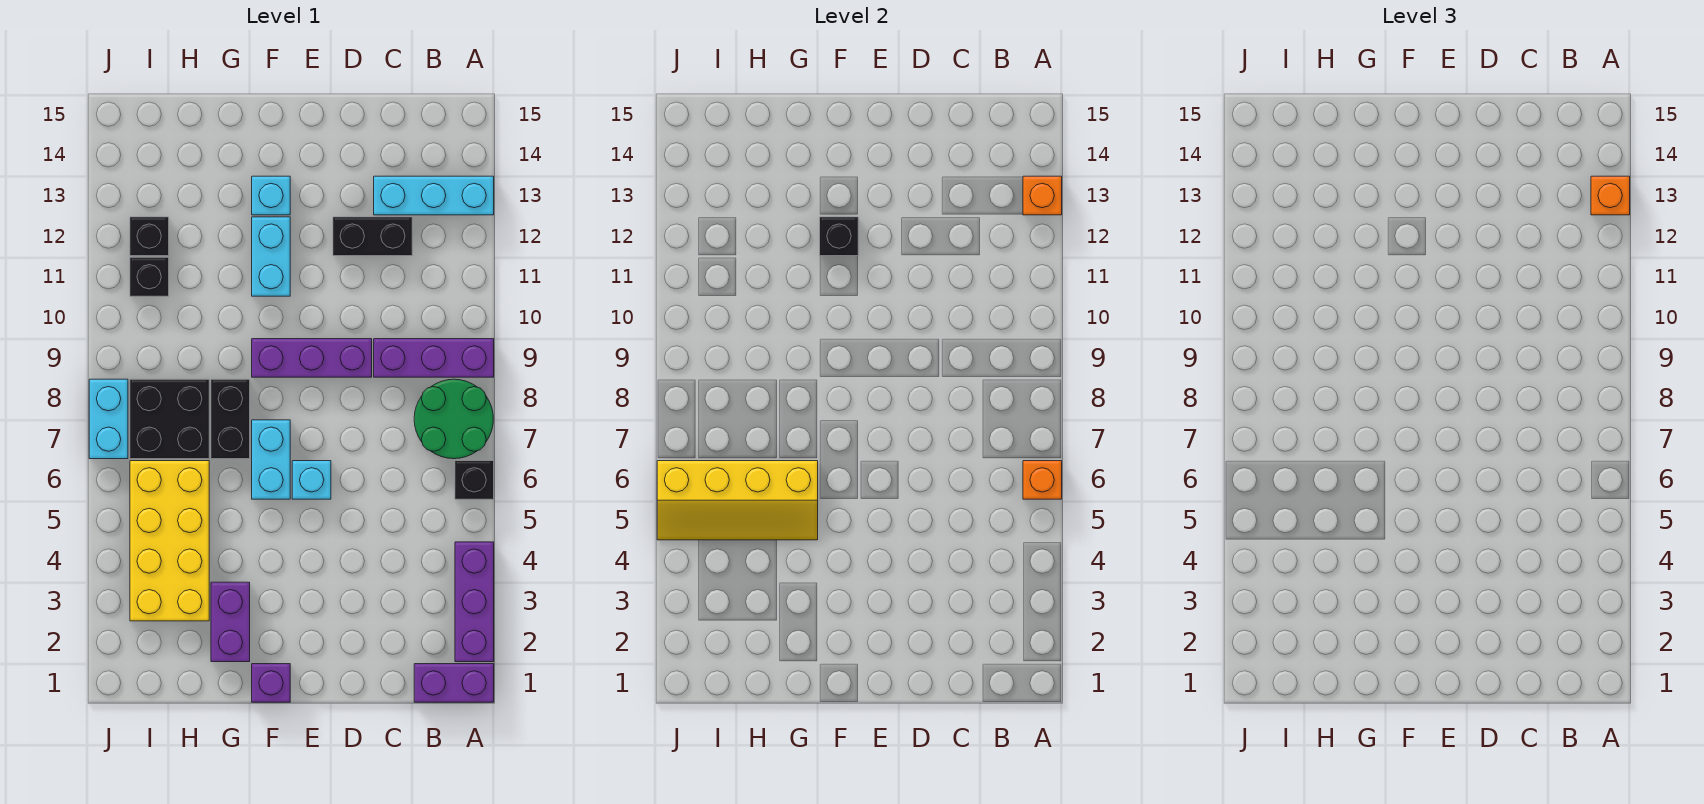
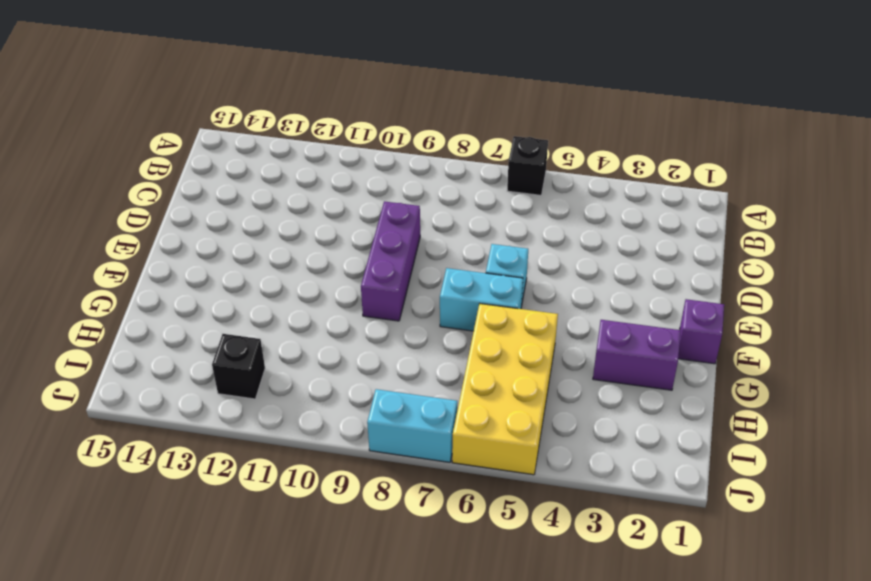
yellow 2x4 brick [452,304,558,475] -> yellow 2x4 brick turned to [130,461,209,621]
none -> purple 1x2 brick [414,664,494,702]
none -> purple 1x3 brick [455,542,494,662]
none -> green 2x2 round brick [414,379,493,459]

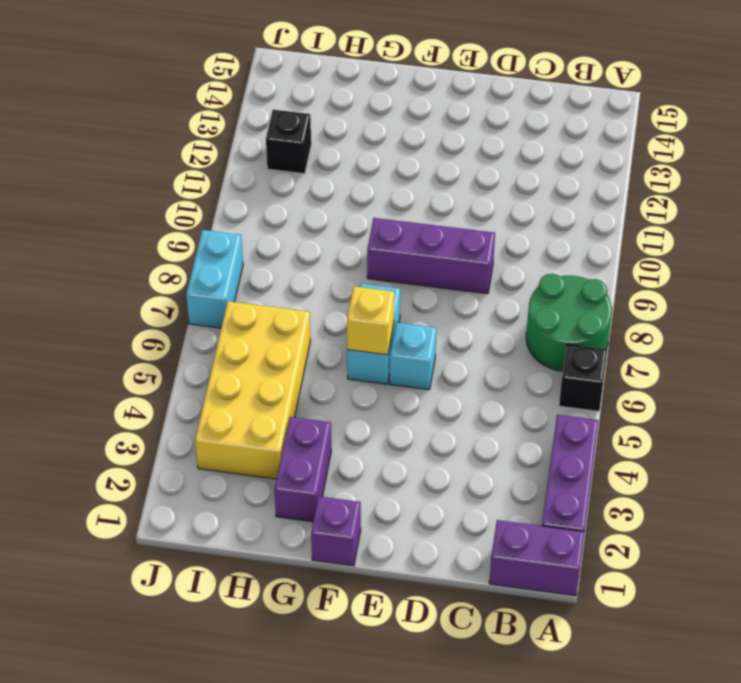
yellow 1x1 brick [347,286,394,355] -> none
none -> purple 1x3 brick [374,339,494,377]
none -> cyan 1x3 brick [374,176,494,215]
none -> black 1x2 brick [333,217,412,256]

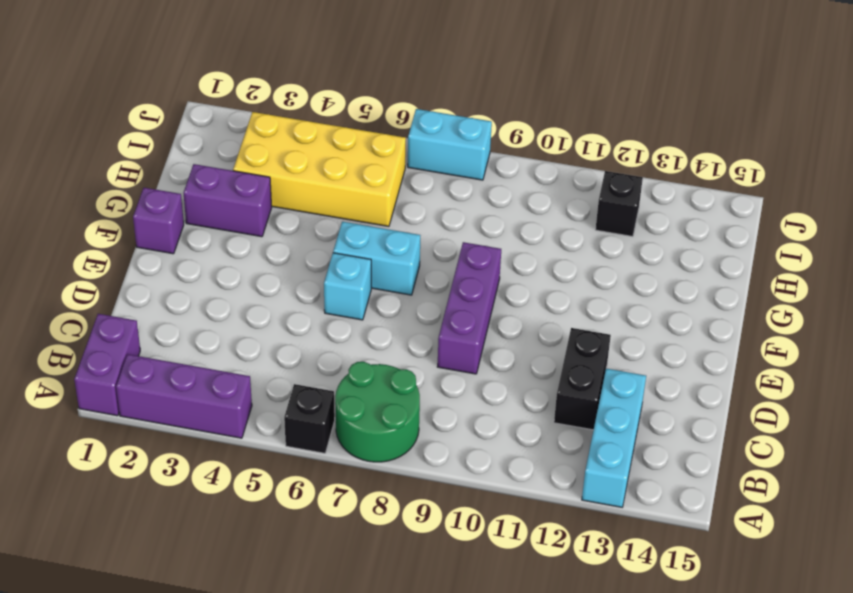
none -> purple 1x3 brick [374,339,494,377]
none -> cyan 1x2 brick [252,217,290,296]
none -> cyan 1x1 brick [252,176,290,215]

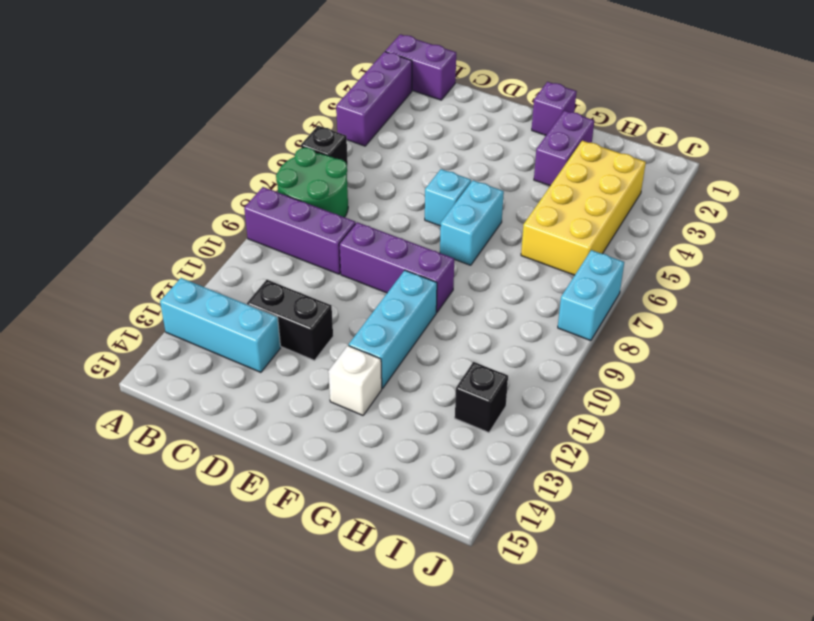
cyan 1x3 brick [349,270,437,389] -> cyan 1x2 brick [252,217,290,296]
white 1x1 brick [328,346,382,415] -> cyan 1x1 brick [252,176,290,215]
none -> black 1x2 brick [211,379,250,459]
none -> black 2x2 brick [130,379,209,459]
none -> black 1x1 brick [130,257,169,296]

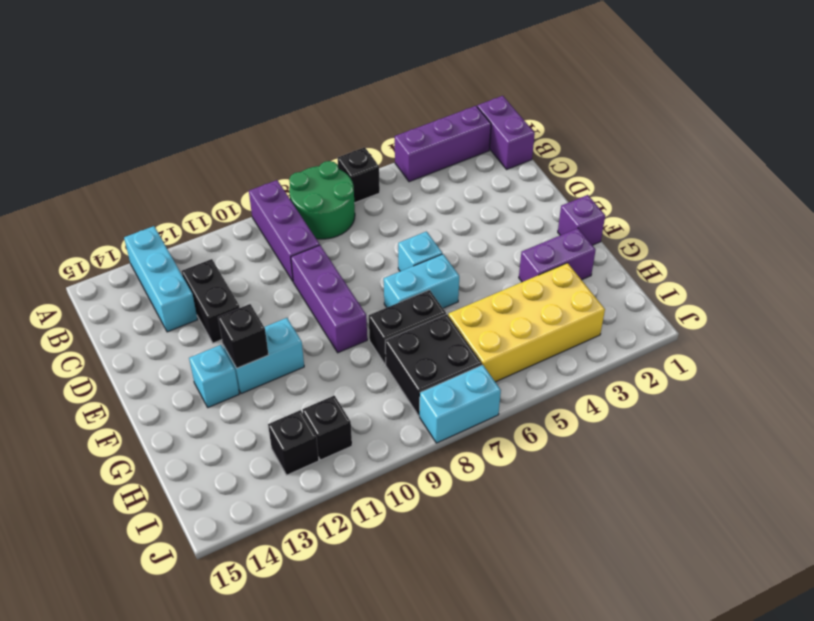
none -> orange 1x1 brick [1023,461,1062,499]
none -> orange 1x1 brick [1023,176,1062,215]
none -> yellow 2x4 slope [657,461,818,540]

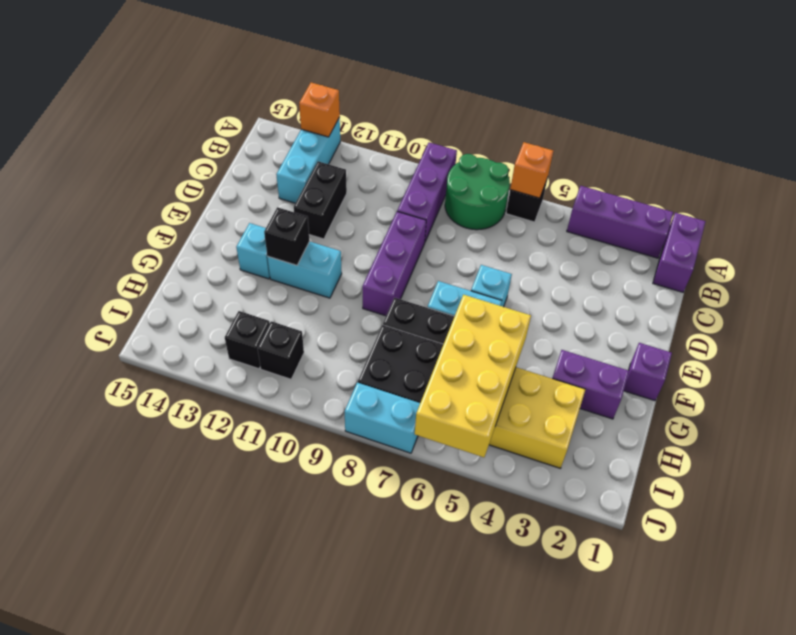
yellow 2x4 brick [415,295,531,457] -> yellow 2x4 slope [657,461,818,540]
none -> orange 1x1 brick [1591,176,1630,215]

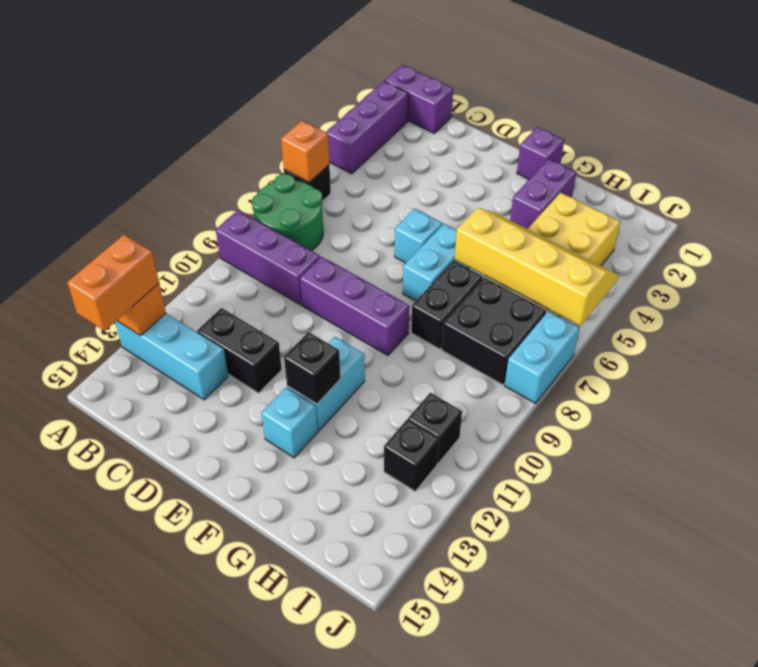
orange 1x2 brick [67,235,159,331] -> orange 1x1 brick [1591,176,1630,215]

